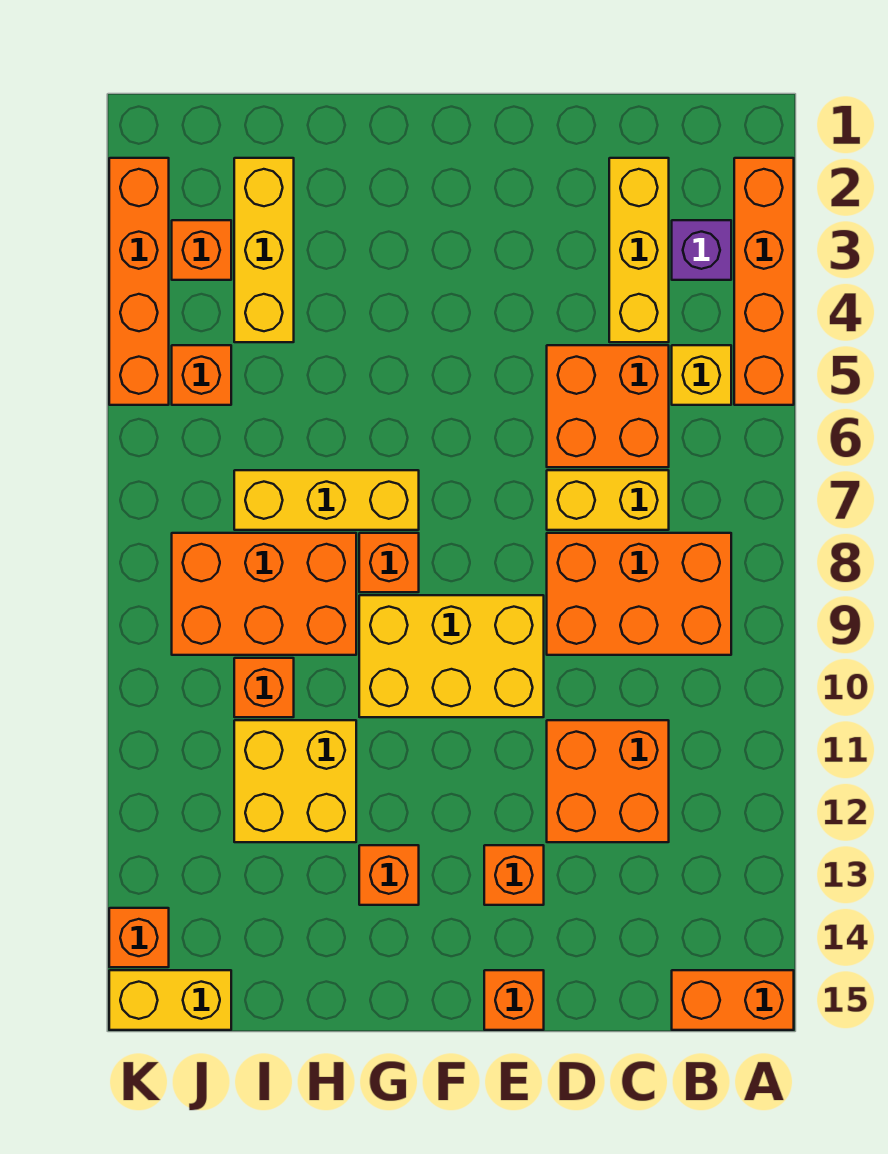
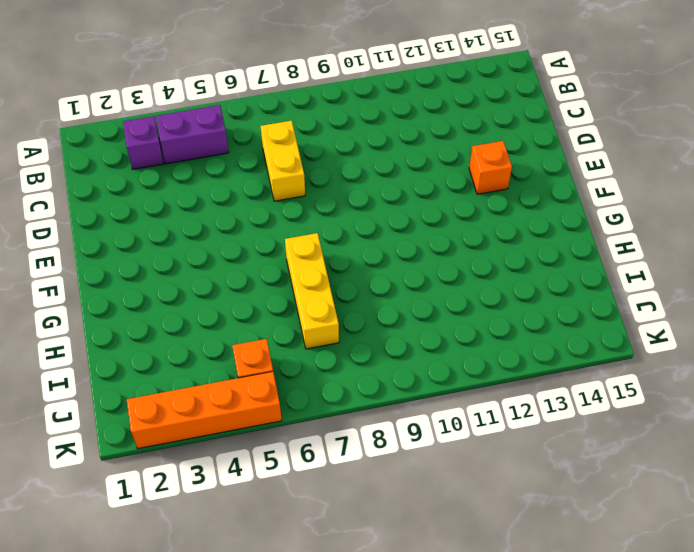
purple 1x2 brick [156,105,229,164] -> yellow 1x1 brick [672,345,731,405]
none -> orange 1x4 brick [734,158,794,405]
none -> orange 1x2 brick [672,970,794,1030]
none -> orange 2x3 brick [547,533,731,655]

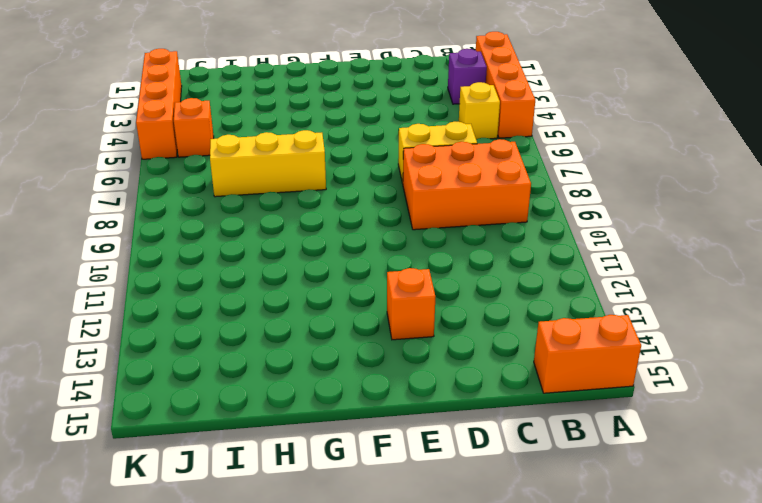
none -> yellow 1x3 brick [609,158,669,342]
none -> orange 2x2 brick [547,345,669,467]
none -> orange 2x2 brick [547,720,669,842]

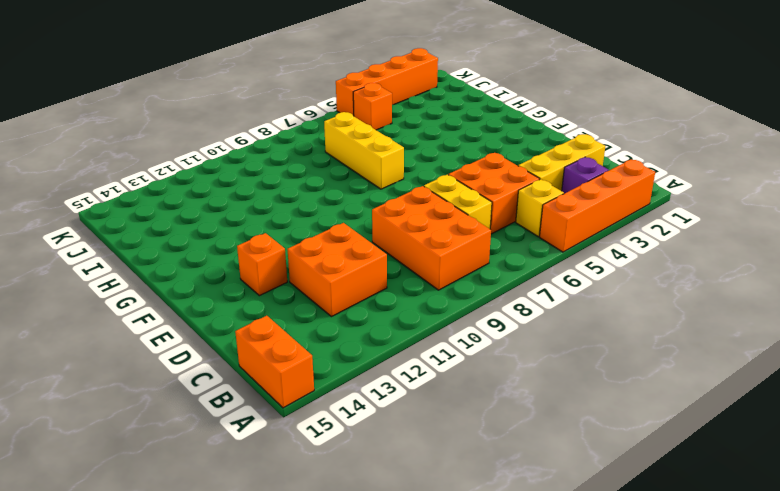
none -> yellow 2x3 brick [359,595,544,717]
none -> orange 1x1 brick [484,970,544,1030]
none -> orange 1x1 brick [359,533,419,592]

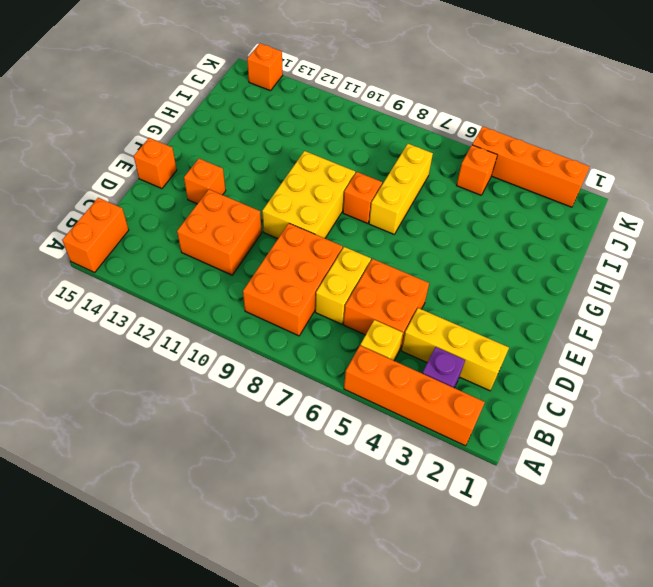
none -> orange 1x1 brick [359,845,419,905]
none -> orange 2x3 brick [172,533,356,655]
none -> yellow 2x2 brick [234,720,356,842]

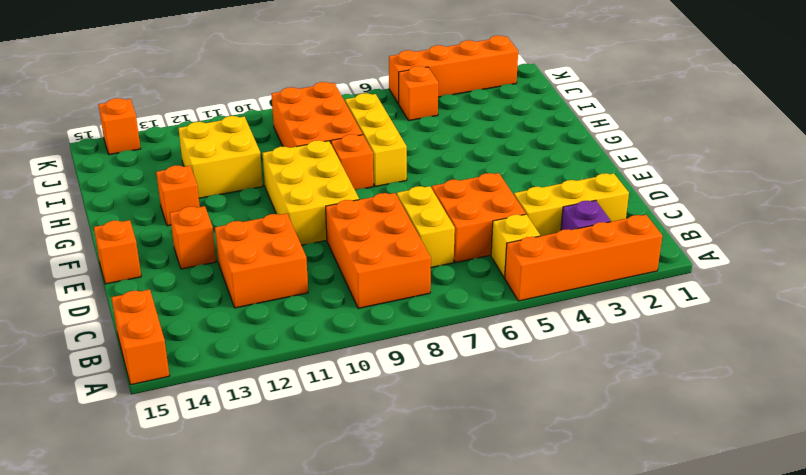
none -> yellow 1x3 brick [234,158,294,342]
none -> orange 1x1 brick [234,658,294,717]
none -> orange 1x1 brick [172,220,231,280]

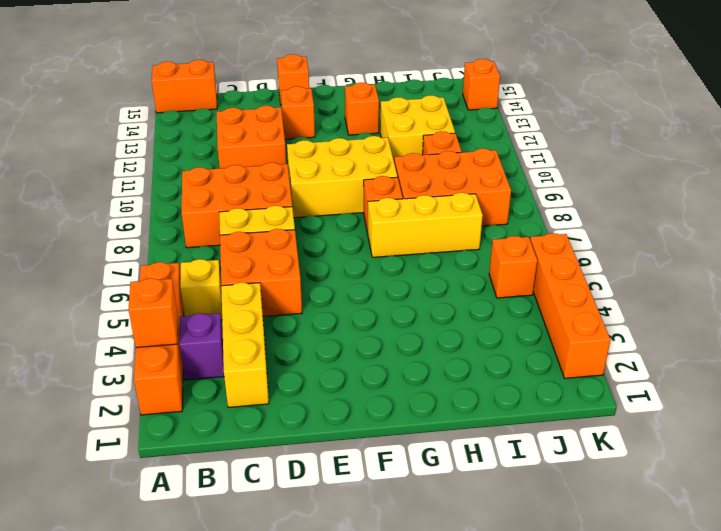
orange 1x1 brick [129,278,178,348] -> orange 1x1 brick moved to [172,220,231,280]
none -> yellow 1x3 brick [234,158,294,342]
none -> yellow 1x2 brick [109,970,231,1030]

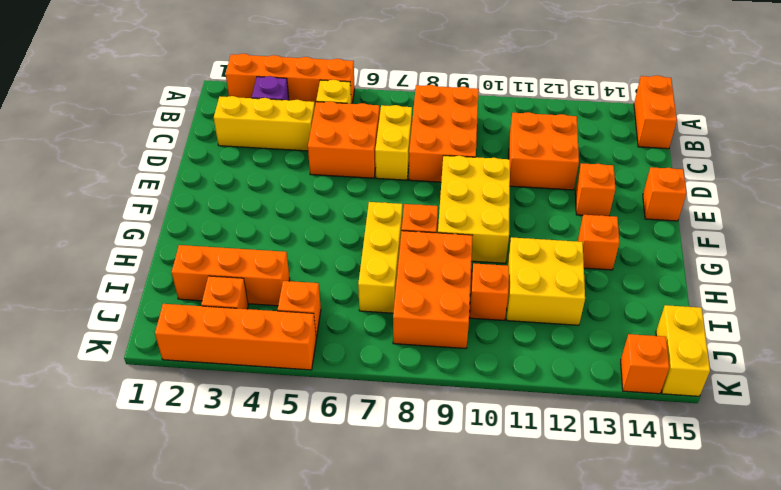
orange 1x3 brick [172,245,290,306] -> yellow 1x3 brick [234,158,294,342]

